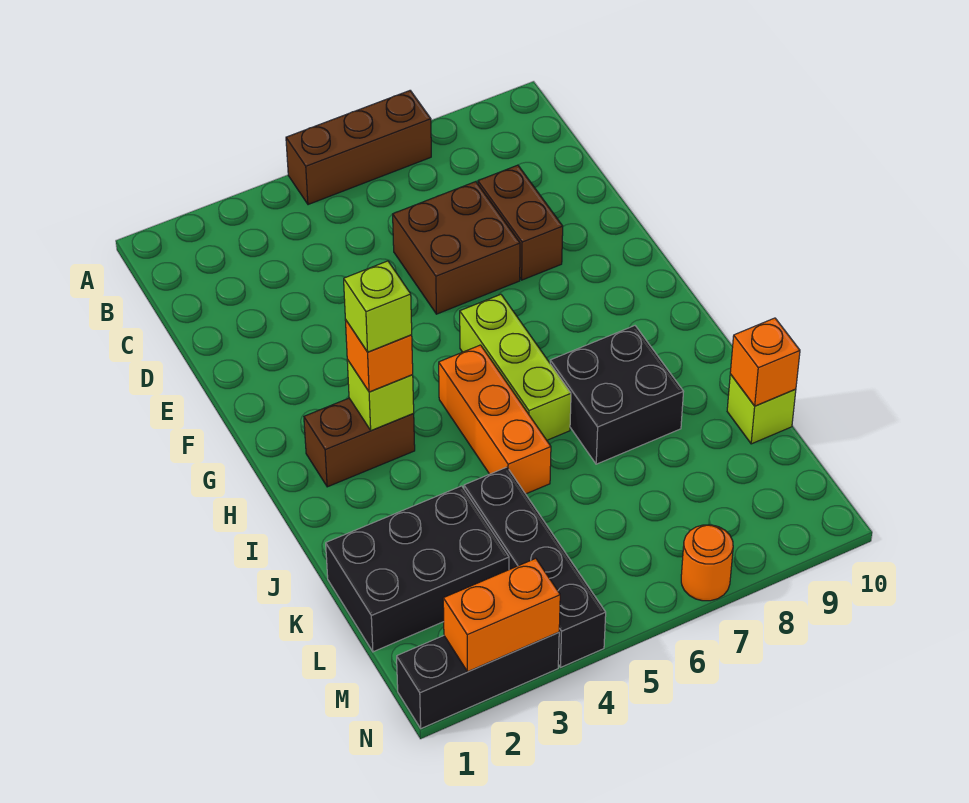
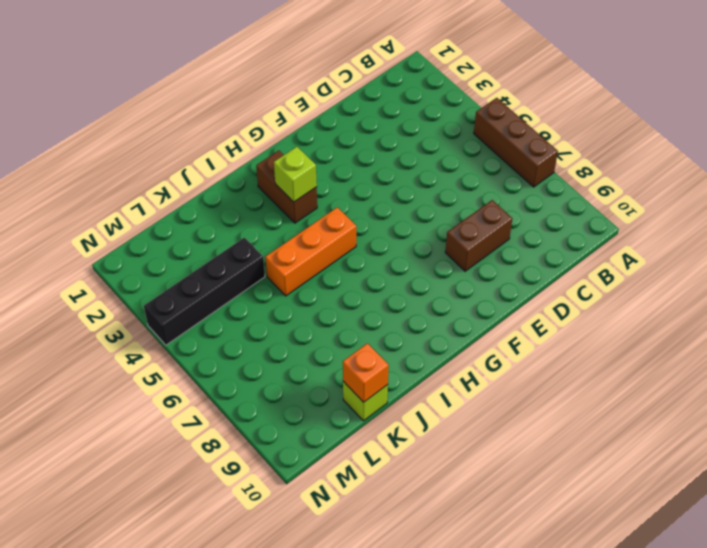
none -> brown 2x2 brick [393,182,520,314]
none -> lime 1x3 brick [460,294,571,440]
none -> black 2x2 brick [550,326,684,464]

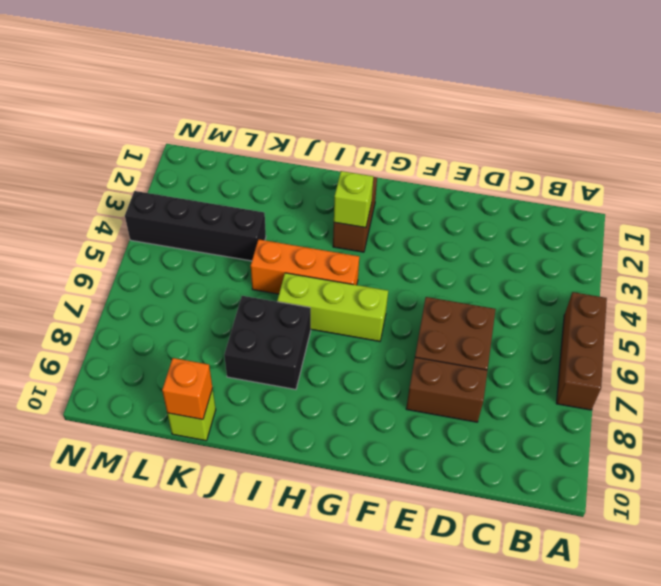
none -> black 2x3 brick [326,486,509,652]
none -> black 1x3 brick [397,632,559,729]
none -> orange 1x1 round brick [681,525,733,601]

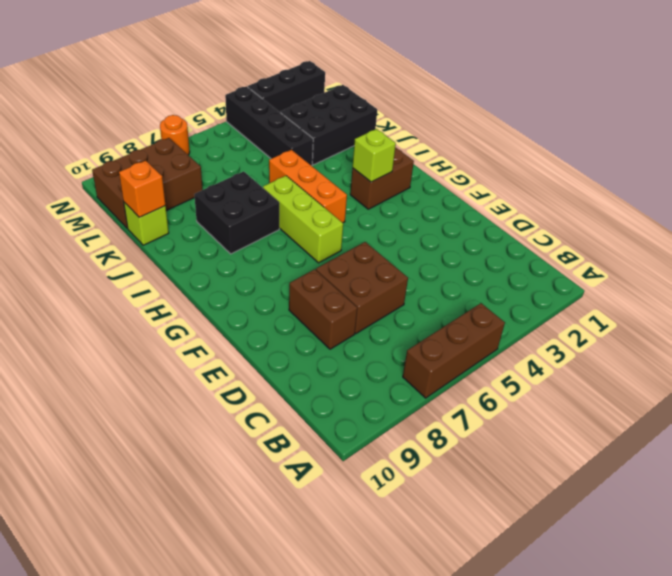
brown 2x3 brick [92,138,203,228] -> none
none -> orange 1x2 brick [443,558,560,672]
none -> orange 1x1 brick [345,320,413,392]
none -> lime 1x1 brick [344,261,412,352]

